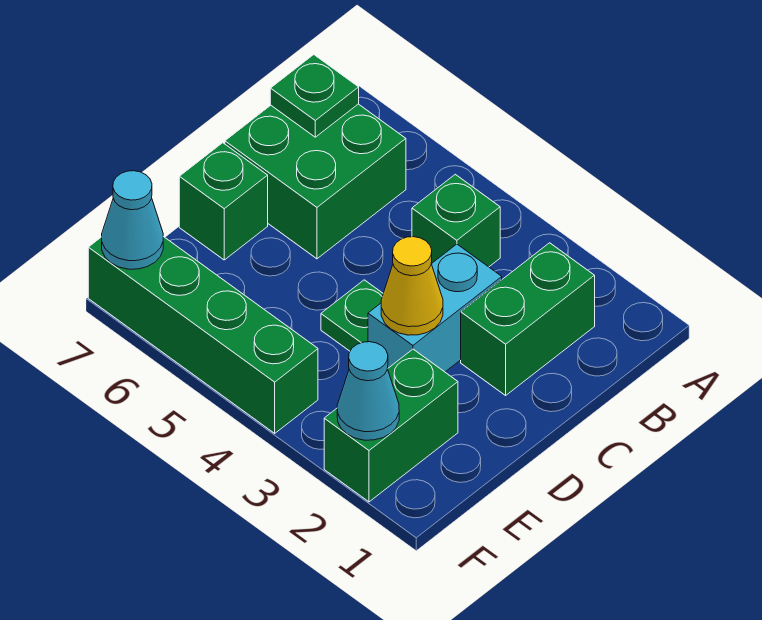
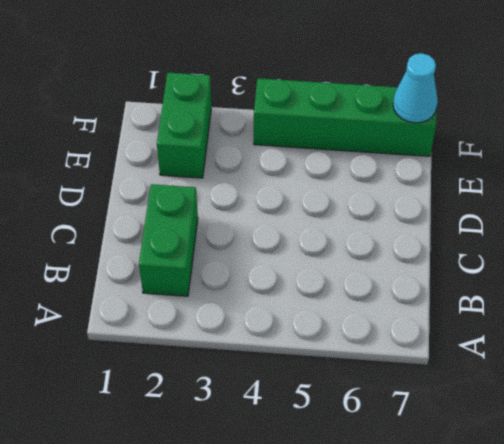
none -> green 1x1 brick [412,174,500,267]
none -> green 2x2 brick [225,104,406,259]
none -> cyan 1x2 brick [368,244,502,372]

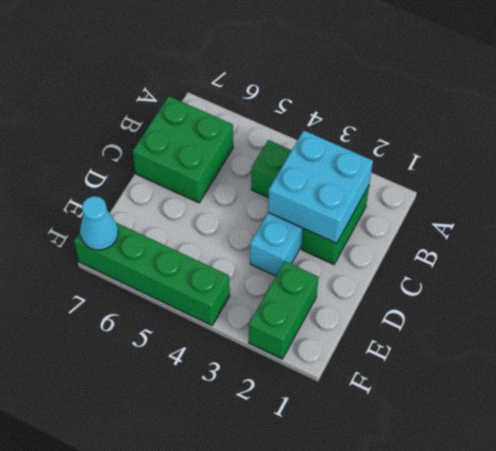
cyan 2x2 brick [268,131,373,243] -> none
none -> green 1x1 plate [321,280,383,351]
none -> green 1x1 brick [179,143,268,260]
none -> green 1x1 plate [270,55,359,137]

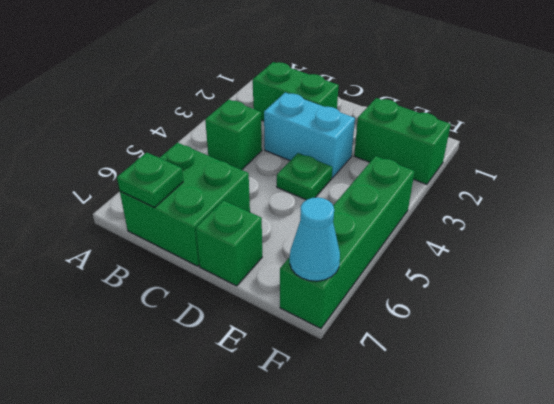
none -> yellow 1x1 cone [381,237,443,335]
none -> cyan 1x1 cone [337,342,399,440]

